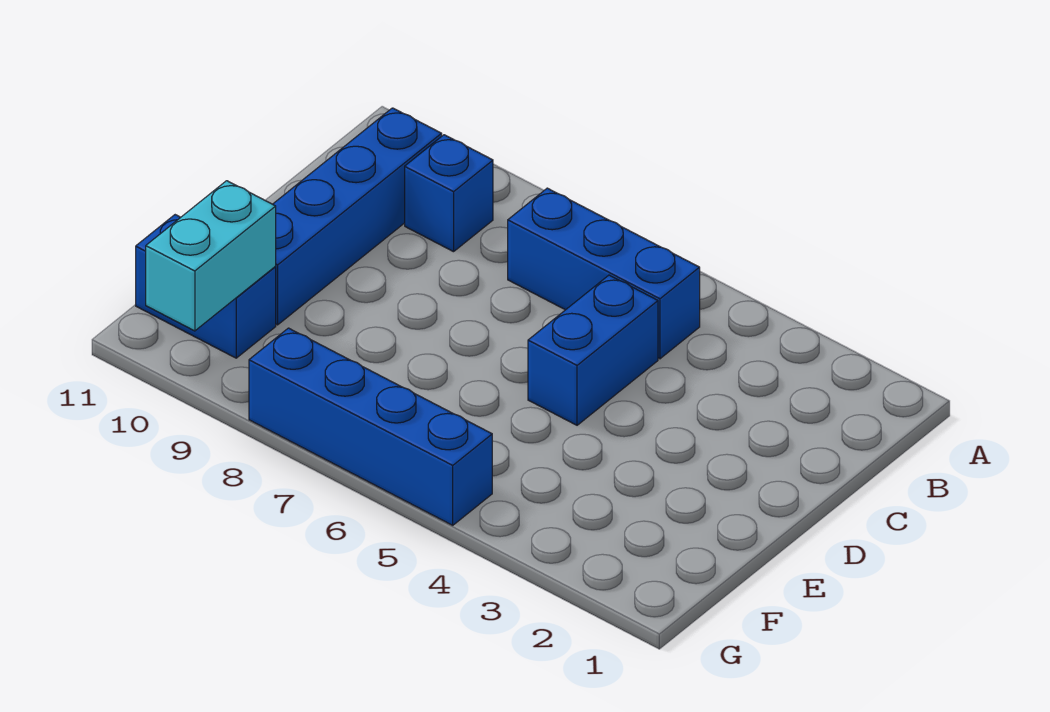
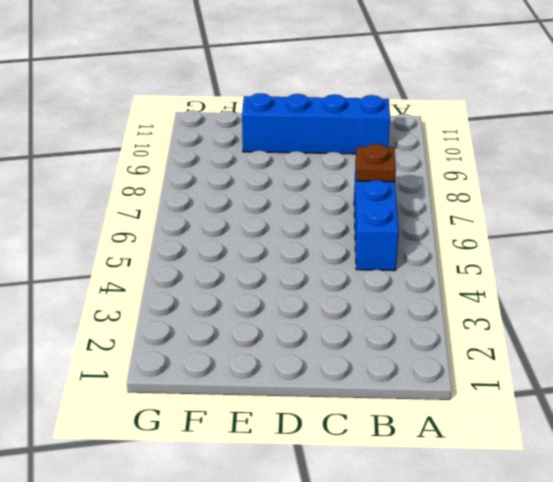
brown 1x1 plate [356,144,396,182] -> none
none -> blue 1x1 brick [405,135,493,252]
none -> blue 1x2 brick [528,275,658,425]

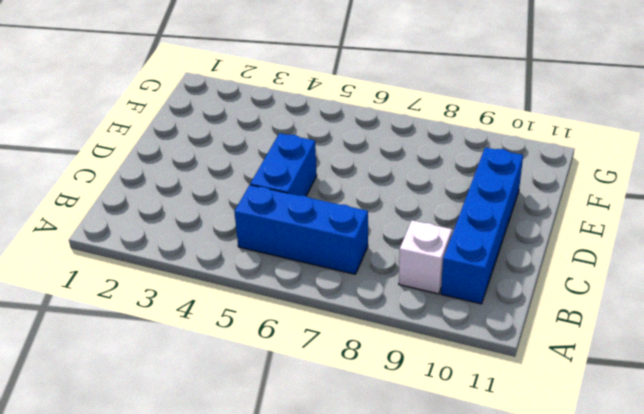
white 1x1 brick [399,220,452,294] -> blue 1x1 brick [405,135,493,252]
none -> blue 1x2 brick [136,215,276,358]
none -> blue 1x4 brick [249,328,492,525]

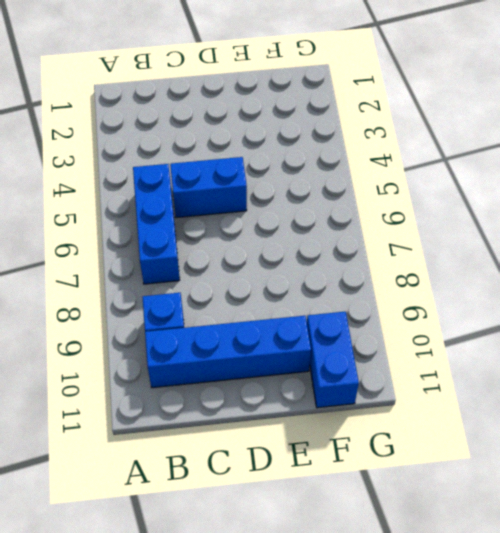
none -> blue 1x4 brick [249,328,492,525]
none -> cyan 1x2 brick [146,181,276,331]

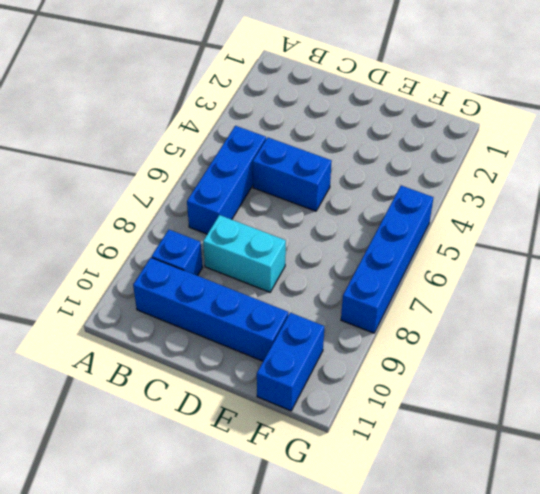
cyan 1x2 brick [203,215,286,292] -> cyan 1x2 brick moved to [146,181,276,331]

